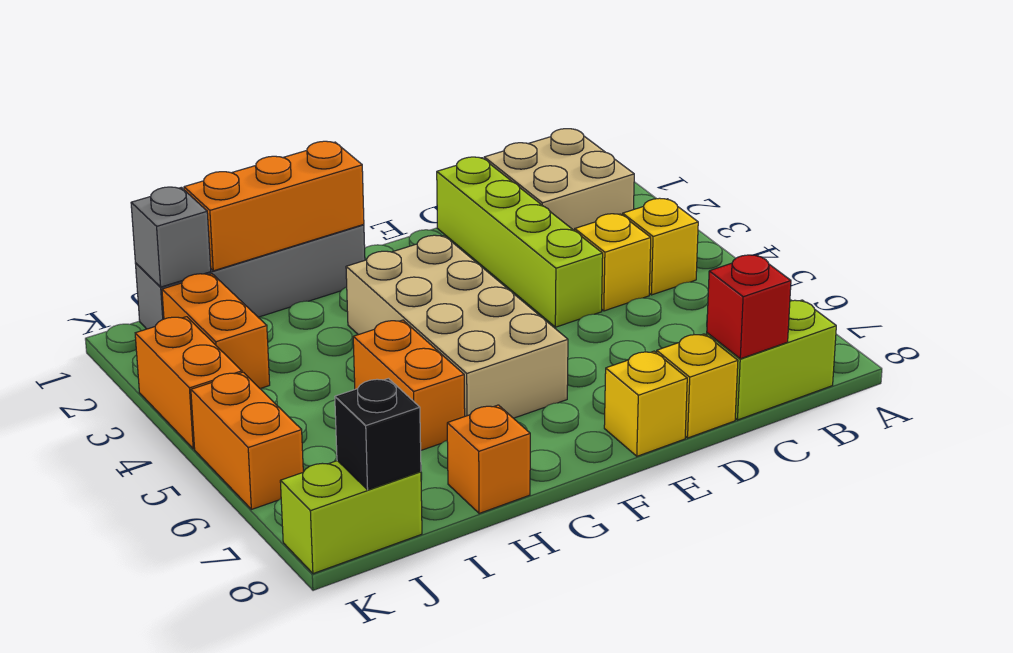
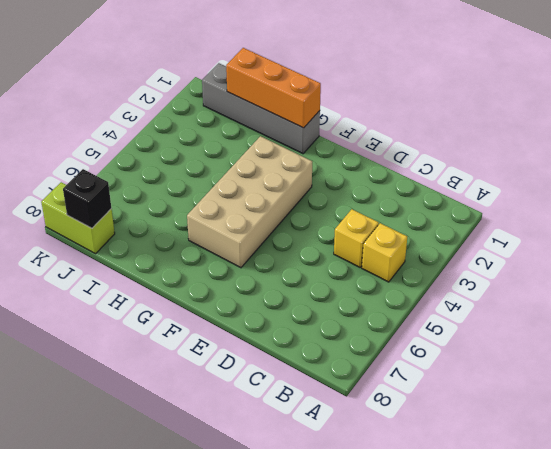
none -> tan 2x2 brick [484,129,634,231]
none -> lime 1x2 brick [707,300,836,420]
none -> lime 1x4 brick [437,157,603,327]

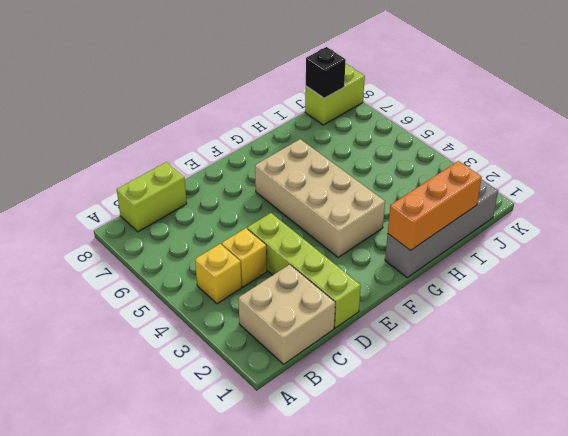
none -> yellow 1x1 brick [657,334,738,438]
none -> yellow 1x1 brick [604,351,687,456]
none -> orange 1x2 brick [353,320,465,450]

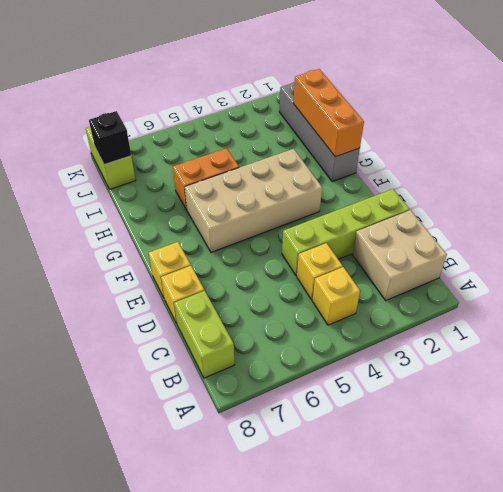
none -> orange 1x1 brick [447,405,530,513]
none -> orange 1x2 brick [162,274,270,389]
none -> orange 1x2 brick [135,317,242,449]

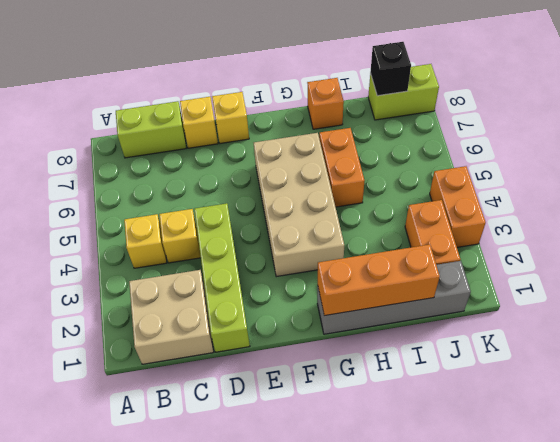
none -> orange 1x2 brick [191,372,303,509]
none -> red 1x1 brick [707,255,791,359]
none -> grey 1x1 brick [131,187,211,287]

